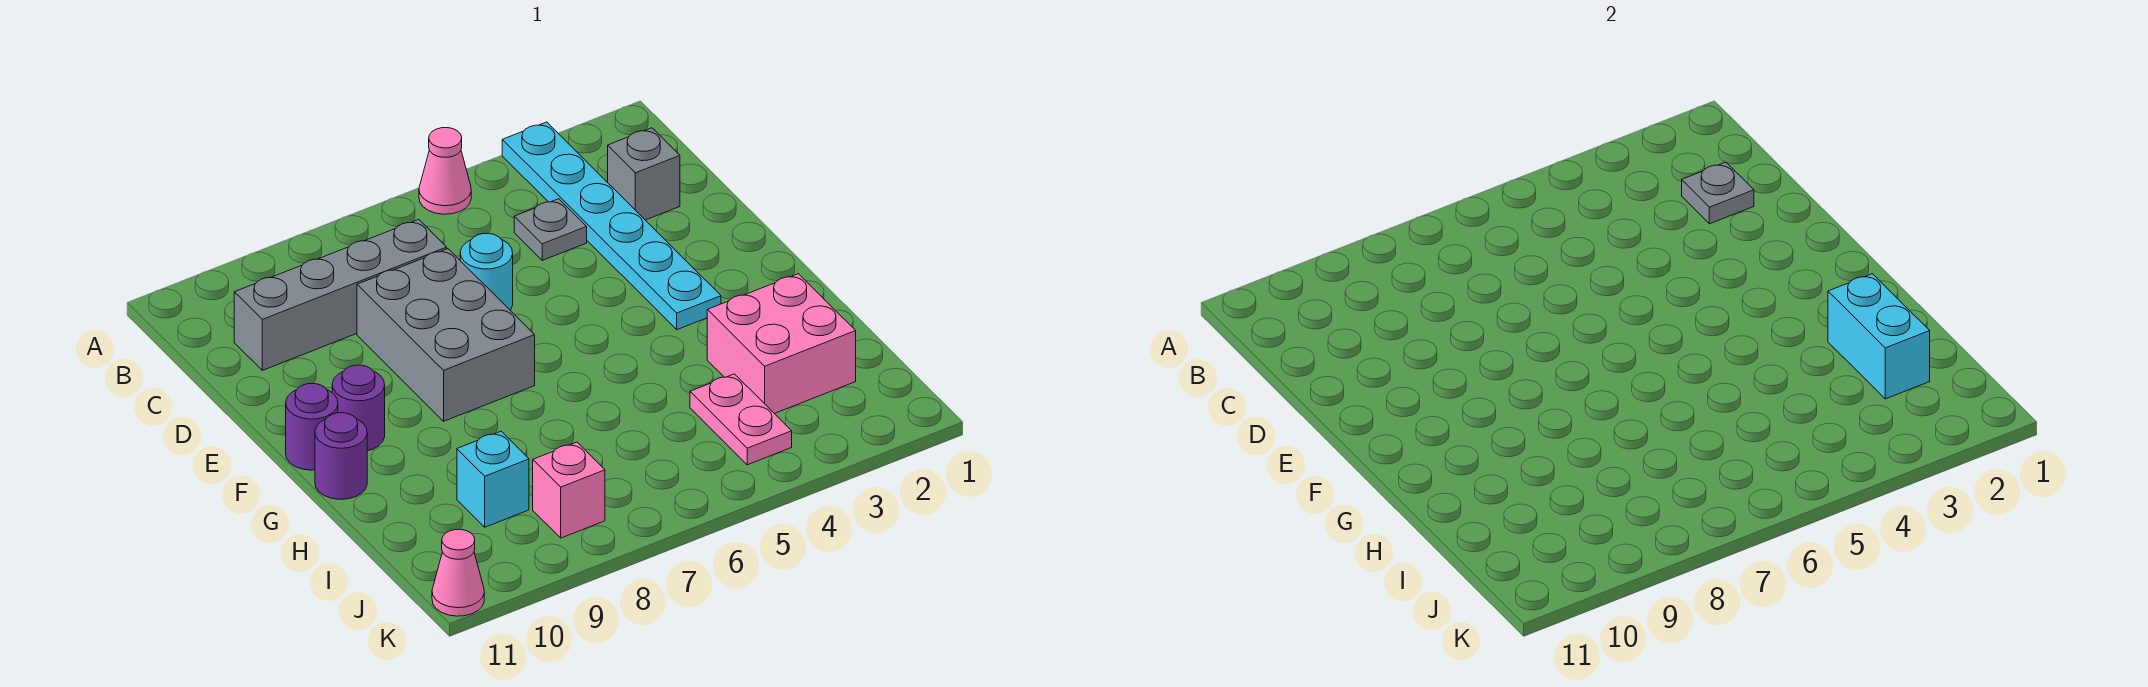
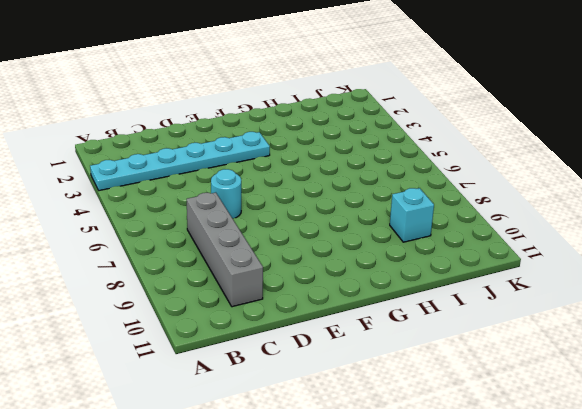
none -> pink 1x1 cone [419,128,471,214]
none -> grey 1x1 brick [608,128,680,220]
none -> grey 1x1 plate [514,199,587,260]

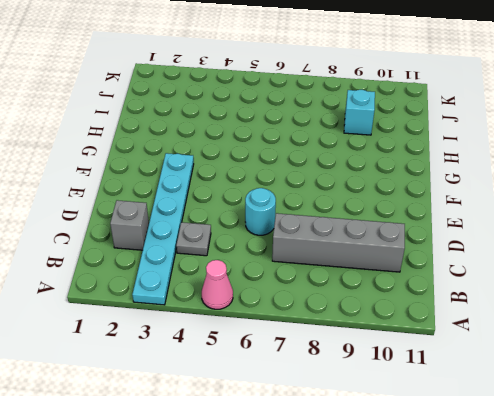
none -> grey 2x3 brick [357,249,535,421]
none -> purple 1x1 round brick [332,365,385,451]
none -> purple 1x1 round brick [286,384,338,470]

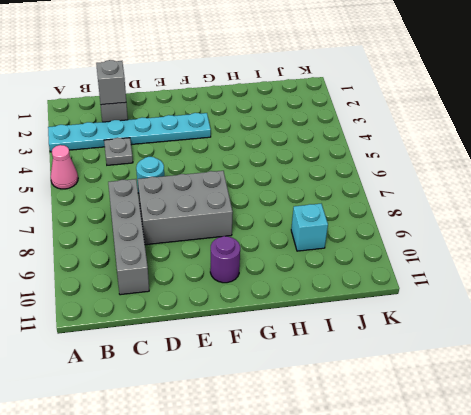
grey 1x1 brick [96,60,126,105] -> grey 1x1 plate [1682,162,1754,224]
none -> purple 1x1 round brick [286,384,338,470]
none -> purple 1x1 round brick [315,413,367,499]
none -> pink 2x2 brick [707,274,856,414]

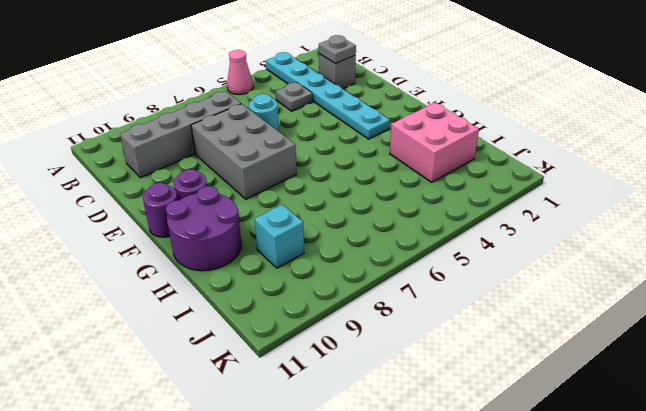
purple 2x2 round brick [166,186,241,271] -> purple 1x1 round brick [315,413,367,499]
none -> pink 1x2 plate [690,374,792,465]
none -> pink 1x1 brick [533,442,605,538]
none -> pink 1x1 cone [432,529,484,616]

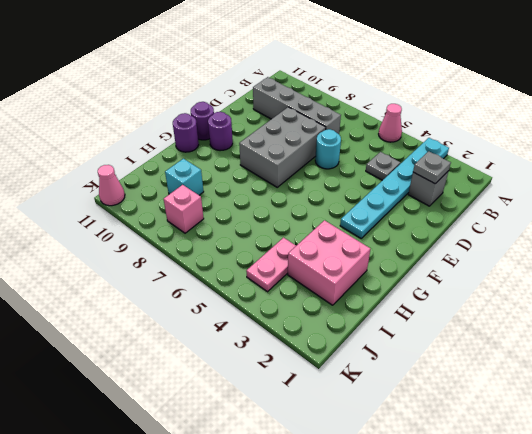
none -> cyan 1x2 brick [1828,274,1930,399]

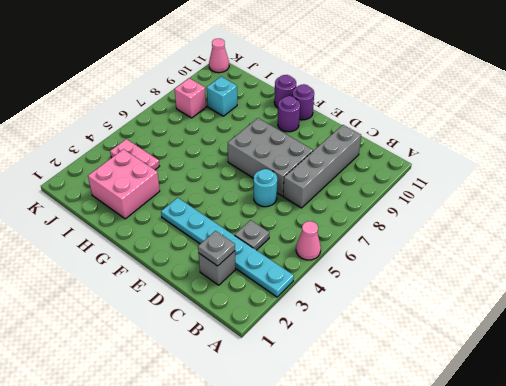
none -> cyan 1x2 brick [1828,274,1930,399]

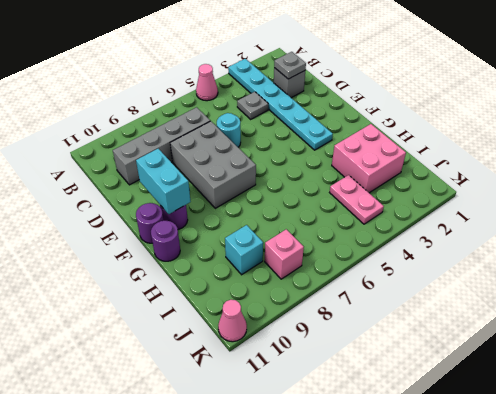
cyan 1x2 brick [136,149,191,214] -> cyan 1x2 brick moved to [1828,274,1930,399]

